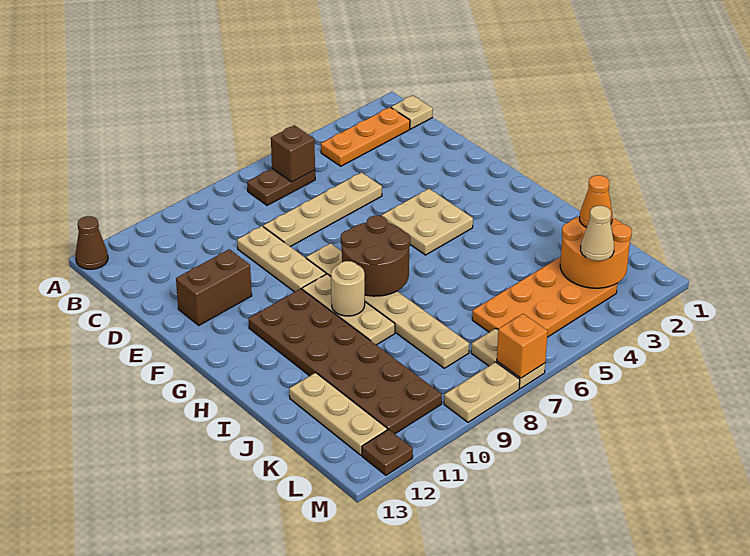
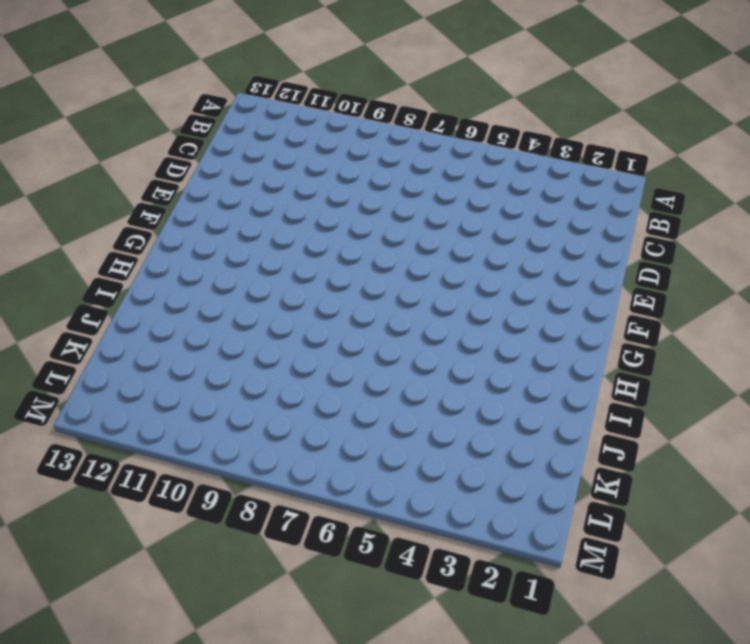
none -> brown 1x1 cone [75,216,108,269]
none -> tan 1x1 plate [391,95,433,129]
none -> orange 1x3 plate [321,107,410,166]

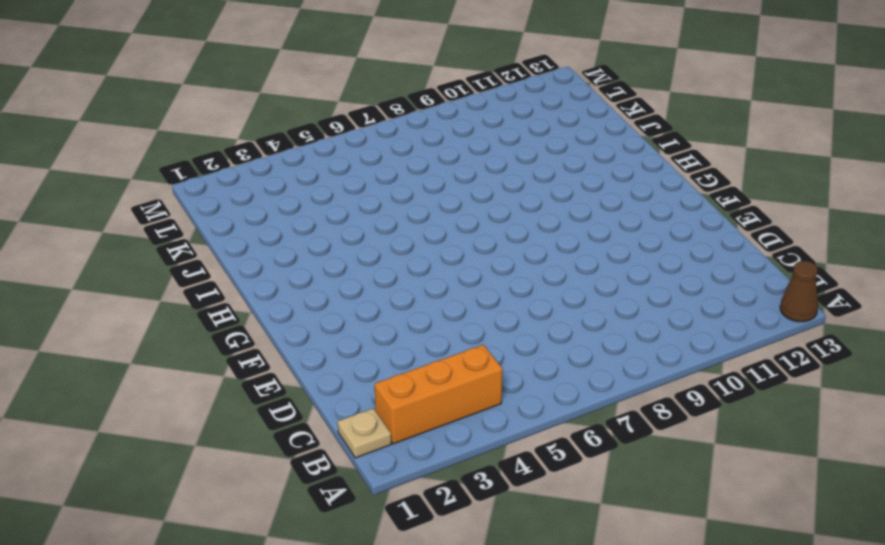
orange 1x3 brick [375,345,502,444] -> orange 1x3 plate [321,107,410,166]
none -> brown 1x2 plate [247,169,315,205]
none -> tan 1x4 plate [263,172,382,247]
none -> tan 1x3 plate [237,226,326,292]

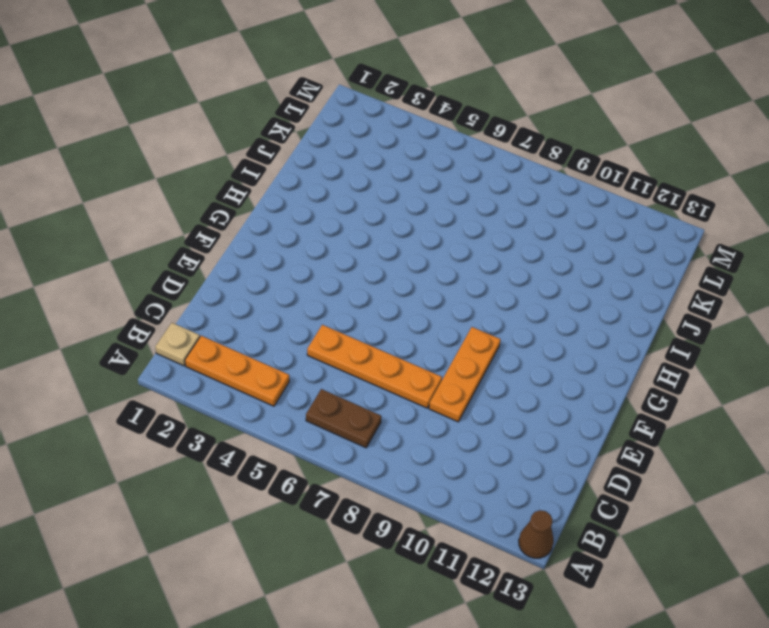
orange 1x4 plate [307,325,442,408] -> tan 1x4 plate [263,172,382,247]
orange 1x3 plate [429,327,501,422] -> tan 1x3 plate [237,226,326,292]
none -> brown 1x2 brick [176,249,252,325]
none -> tan 2x2 plate [382,189,473,255]
none -> tan 1x6 plate [306,243,469,368]

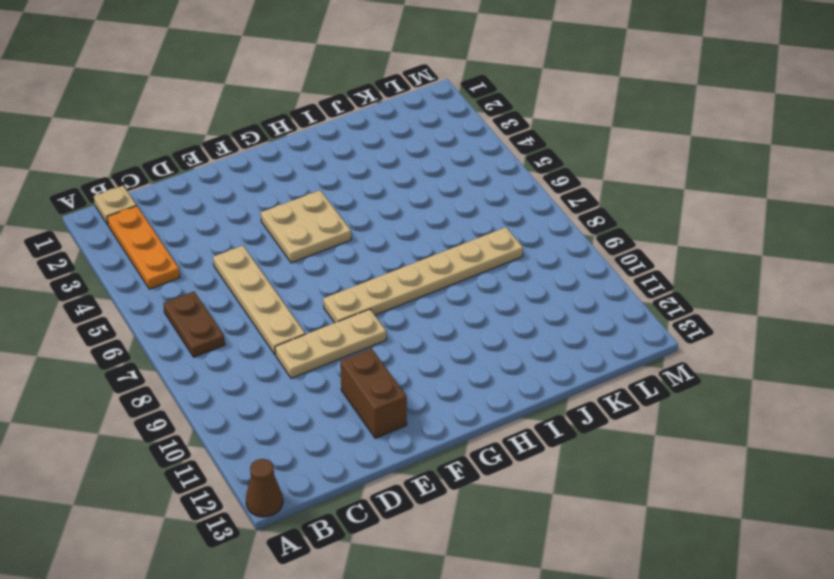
none -> tan 1x3 plate [302,274,395,345]
none -> brown 2x6 plate [248,289,442,434]
none -> tan 1x3 plate [289,373,387,455]

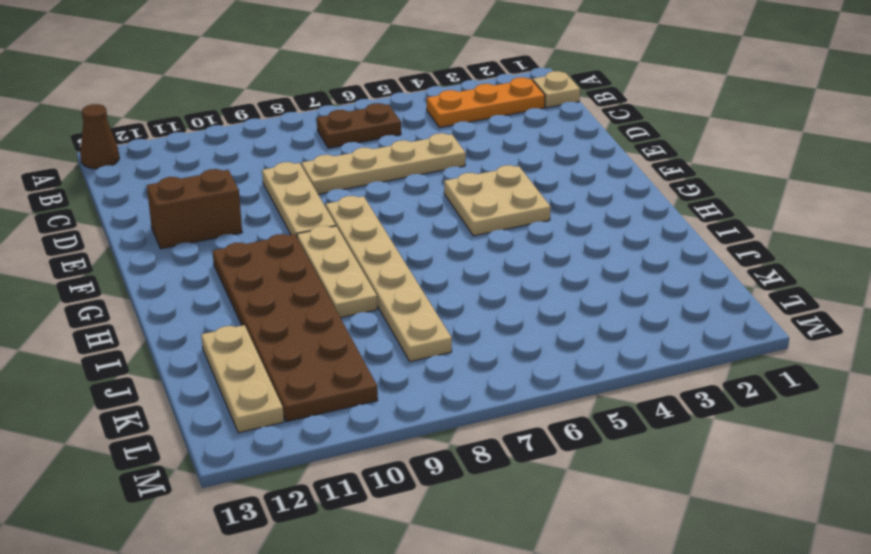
none -> orange 2x4 plate [472,257,617,337]
none -> tan 1x2 plate [471,328,545,389]
none -> tan 1x2 plate [444,362,520,422]

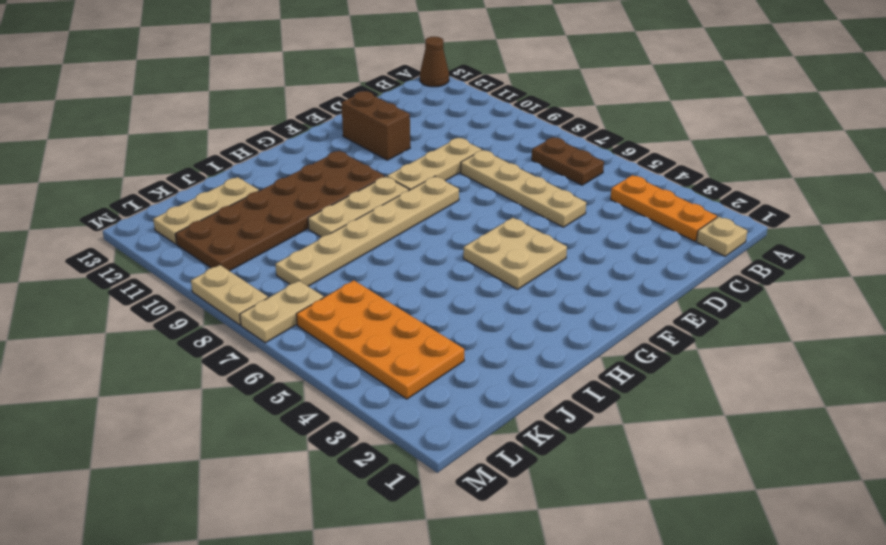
none -> brown 1x1 plate [362,429,413,475]
none -> brown 1x1 brick [271,125,315,182]
none -> brown 2x2 round brick [341,216,410,296]

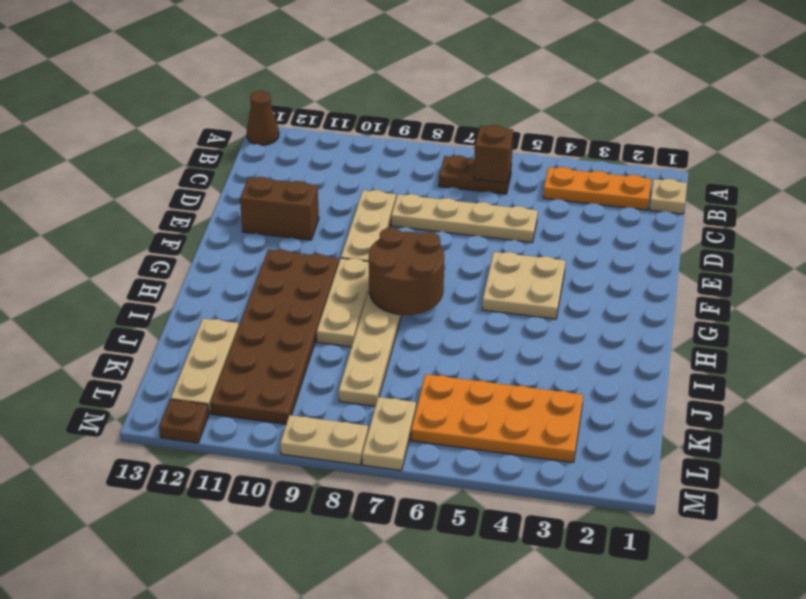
none -> tan 1x1 round brick [331,261,365,316]
none -> orange 2x2 round brick [560,216,632,288]
none -> orange 1x1 brick [497,314,548,378]

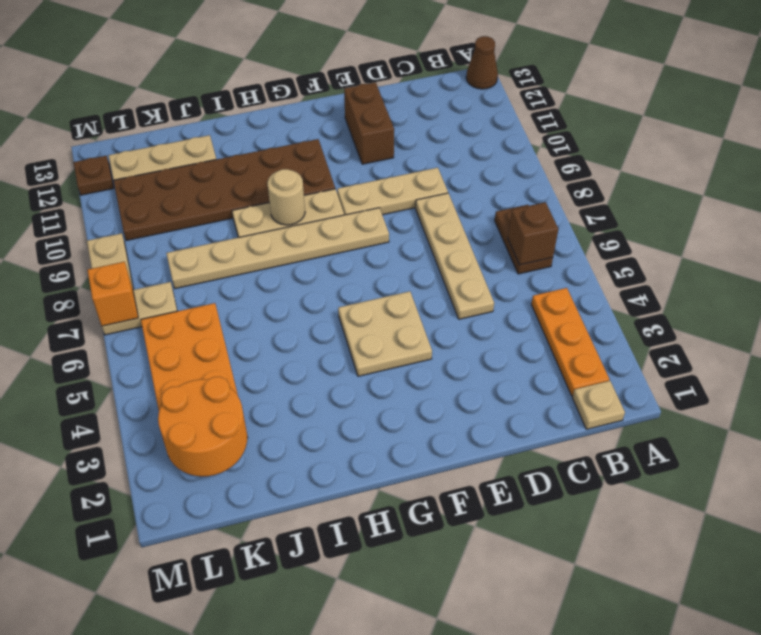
none -> brown 2x2 round brick [341,216,410,296]
none -> orange 1x1 cone [580,175,613,227]
none -> tan 1x1 cone [581,206,614,261]

